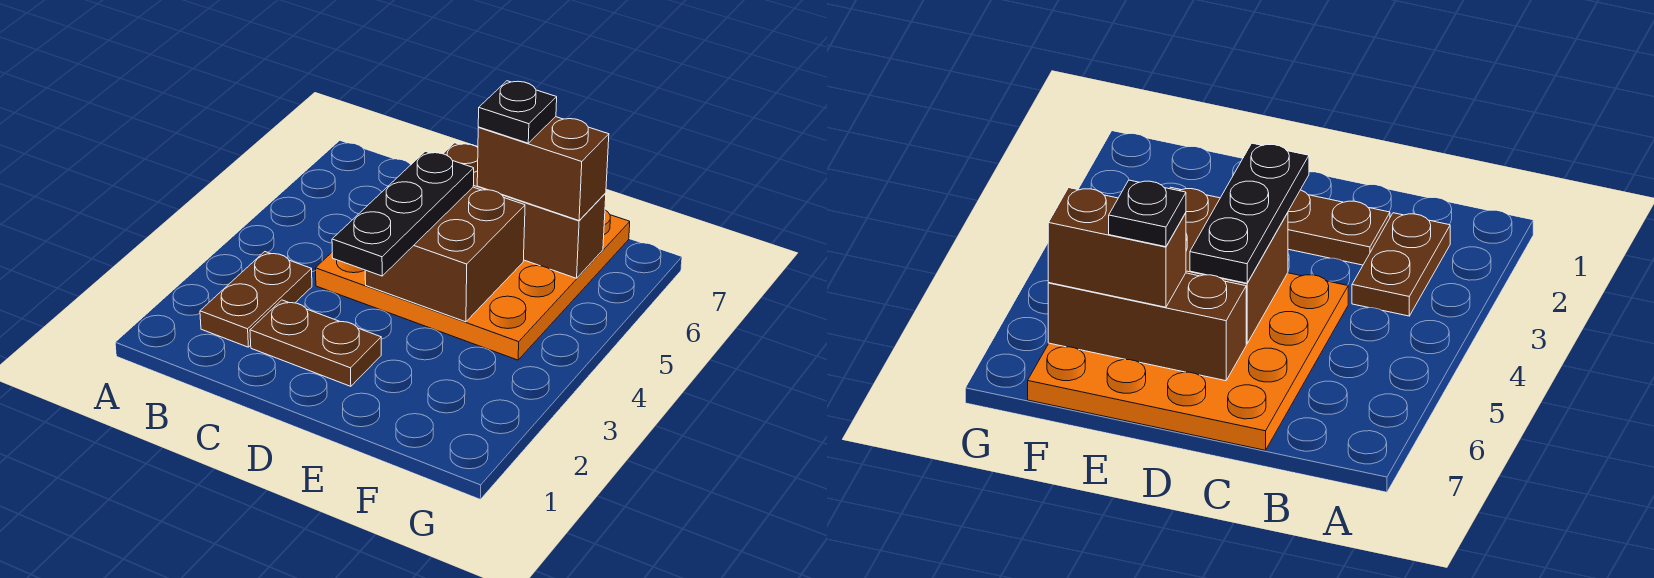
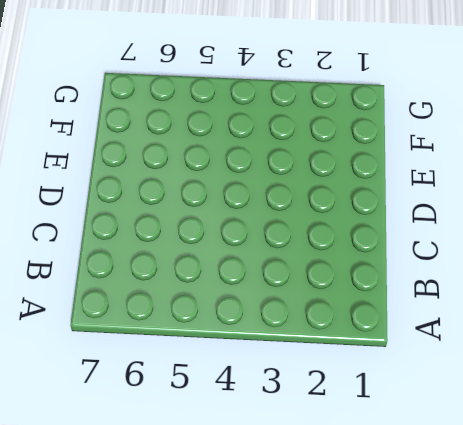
none -> brown 1x2 plate [200,252,312,347]
none -> brown 1x2 plate [250,300,381,386]

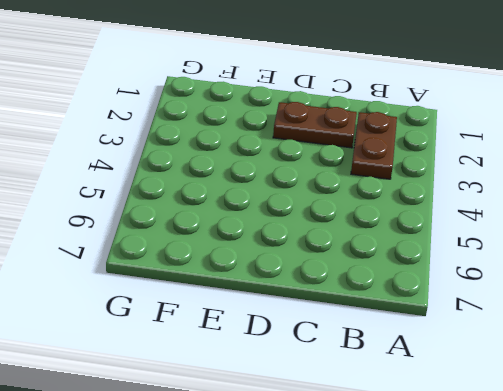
none -> orange 4x4 plate [316,210,630,360]
none -> brown 2x2 brick [365,187,525,322]

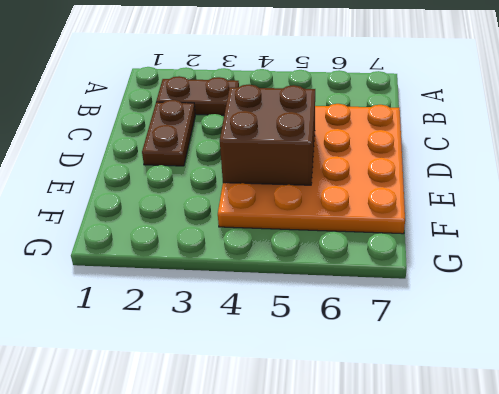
none -> brown 1x3 brick [443,143,606,278]
none -> black 1x3 plate [332,151,474,276]

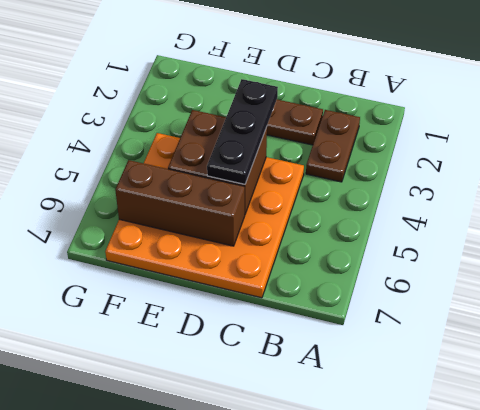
none -> brown 1x2 brick [477,117,609,220]
none -> black 1x1 plate [478,81,557,143]

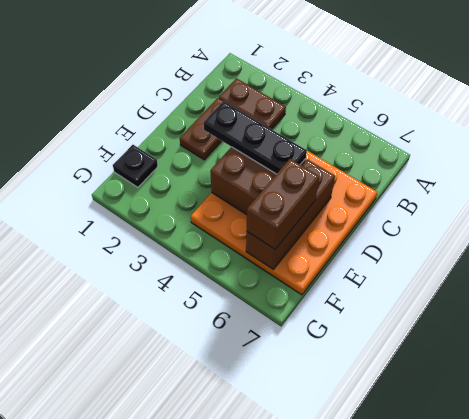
black 1x1 plate [113,145,158,187] -> black 1x1 plate moved to [478,81,557,143]

